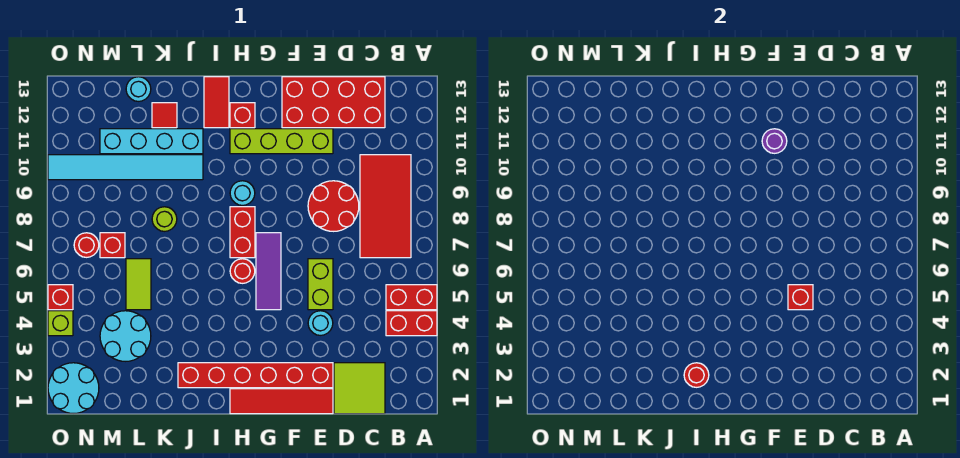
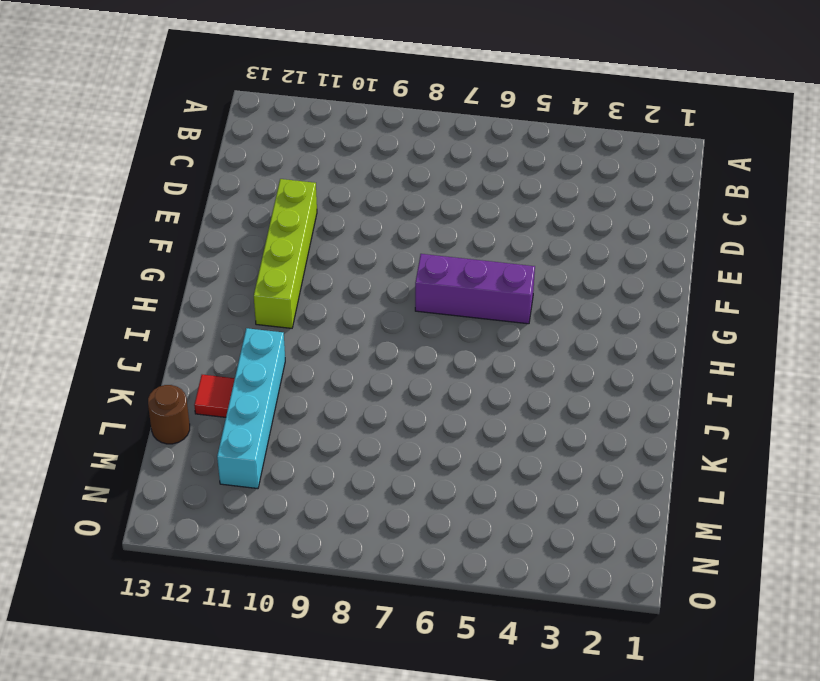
purple 1x3 brick [415,254,535,324] -> purple 1x3 tile [256,233,281,310]
brown 1x1 round brick [148,385,190,444] -> cyan 1x1 round brick [126,77,151,101]
none -> red 1x2 brick [386,311,437,336]
none -> red 1x2 brick [386,285,437,310]
none -> red 2x4 tile [360,155,411,258]
none -> lime 2x2 tile [334,363,385,414]

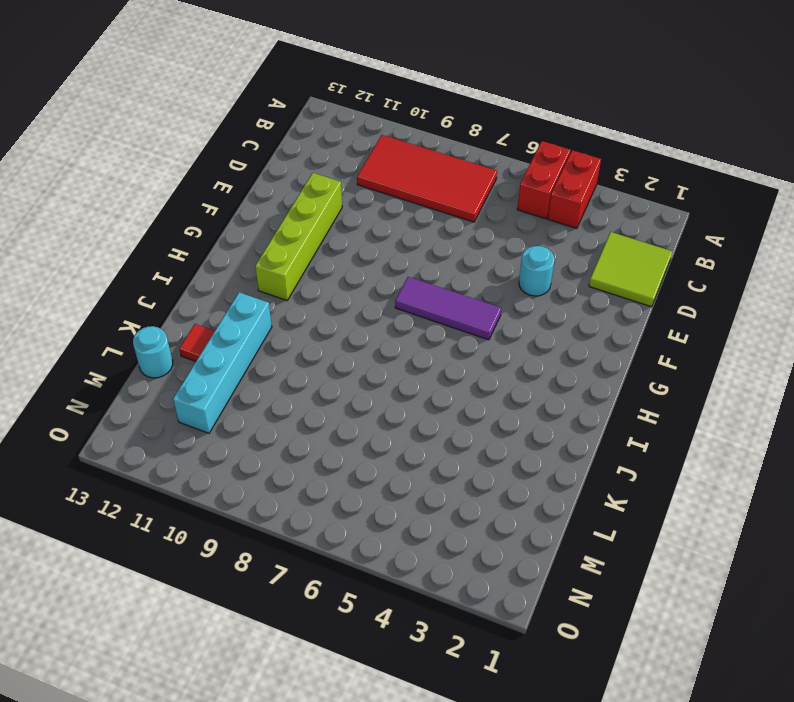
none -> red 2x4 brick [282,77,385,128]
none -> red 2x2 round brick [308,181,359,231]
none -> red 1x4 tile [230,389,333,414]
none -> red 1x6 brick [178,363,333,388]

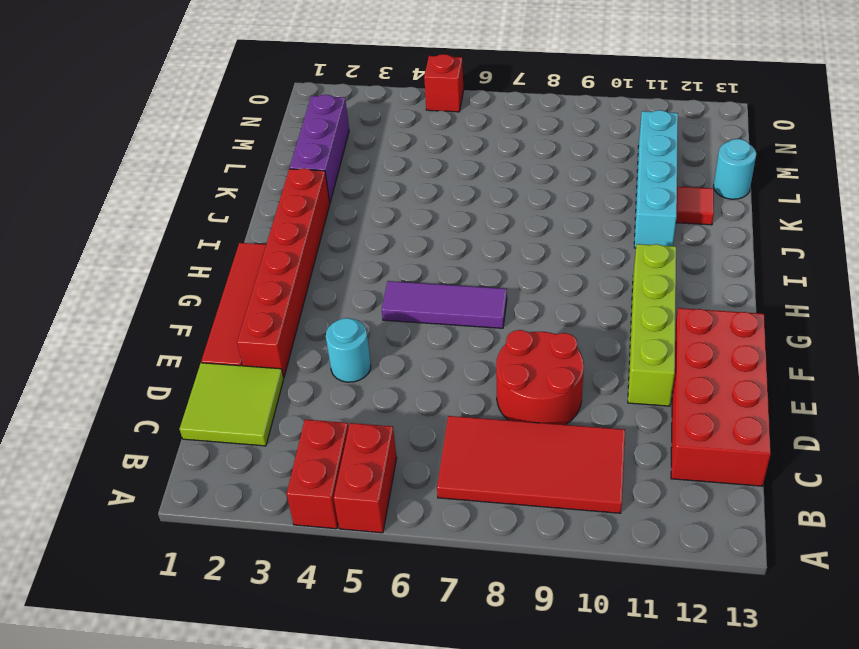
purple 1x3 brick [290,95,349,202] -> none
none -> lime 1x2 brick [308,259,333,310]
none -> red 1x1 round brick [230,259,255,283]
none -> red 1x2 brick [230,207,255,258]
none -> cyan 1x1 round brick [230,181,255,205]

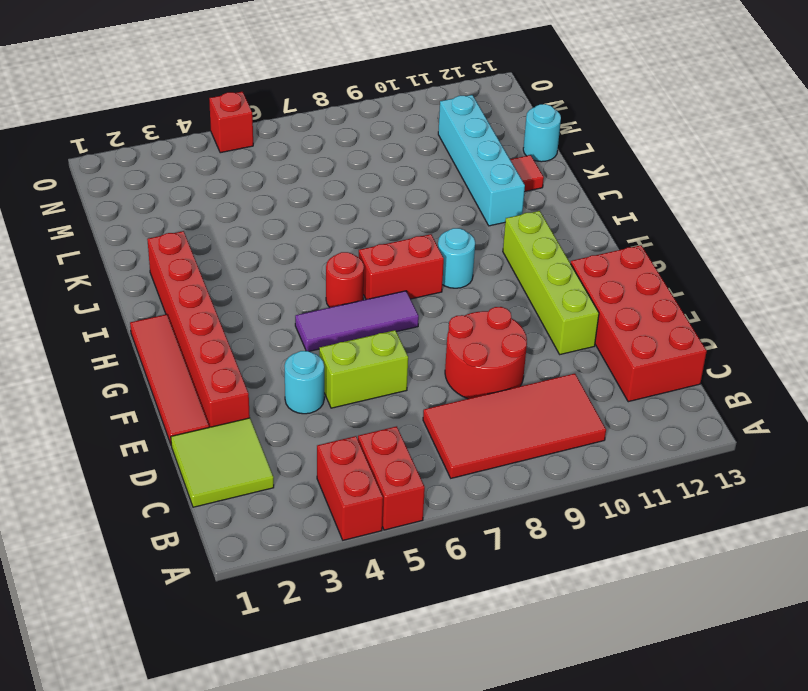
none -> red 1x1 brick [230,103,255,128]
none -> red 1x2 tile [204,77,229,128]
none -> cyan 1x6 tile [48,155,203,180]
none -> lime 1x1 round brick [152,207,177,231]

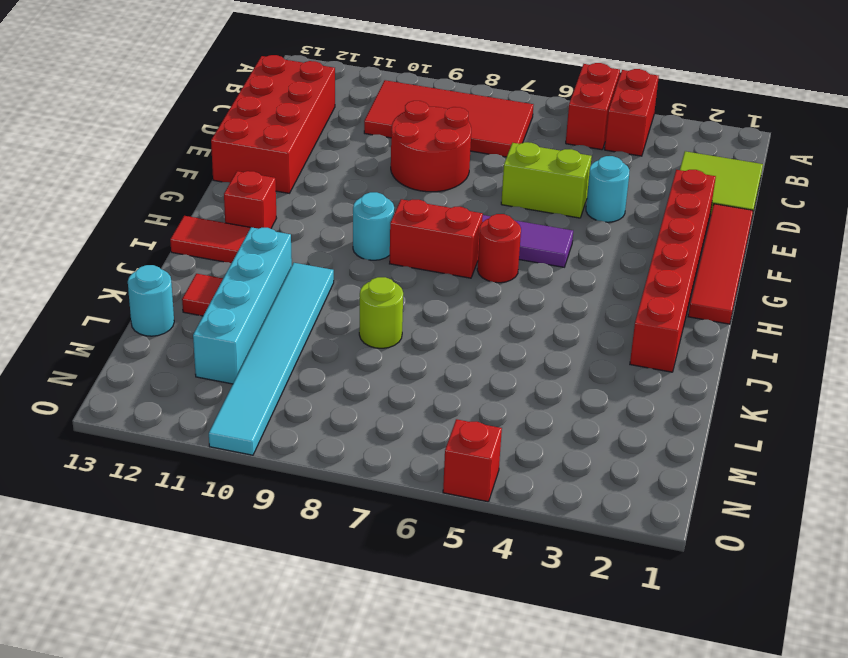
none -> lime 1x4 brick [230,129,333,154]
none -> cyan 2x2 round brick [100,311,151,361]
none -> lime 1x2 tile [126,259,151,310]
none -> red 1x1 brick [100,233,125,258]

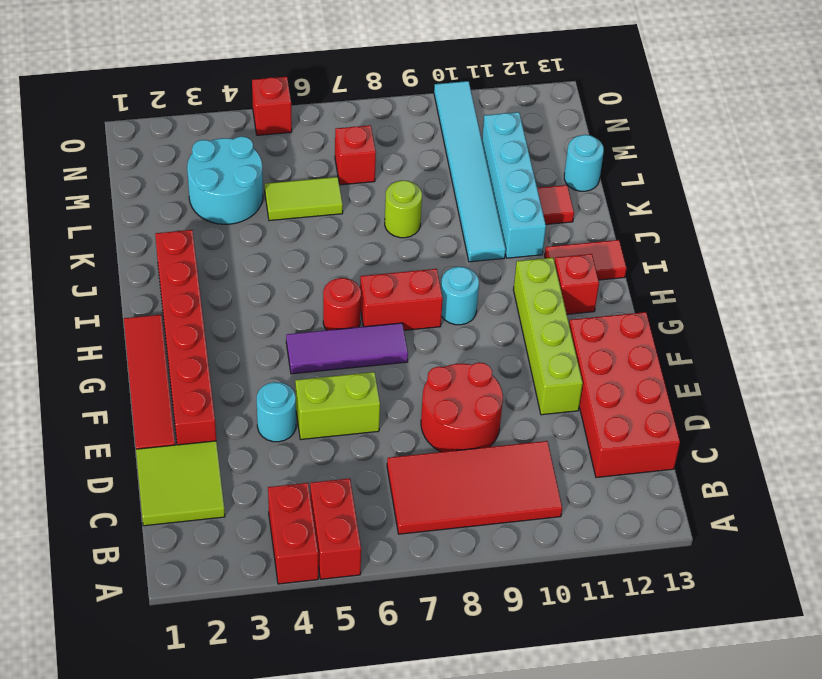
none -> cyan 2x2 round brick [48,363,99,413]
none -> red 1x1 round brick [74,233,99,257]
none -> lime 1x1 brick [48,311,73,336]
none -> red 1x1 brick [788,285,813,310]

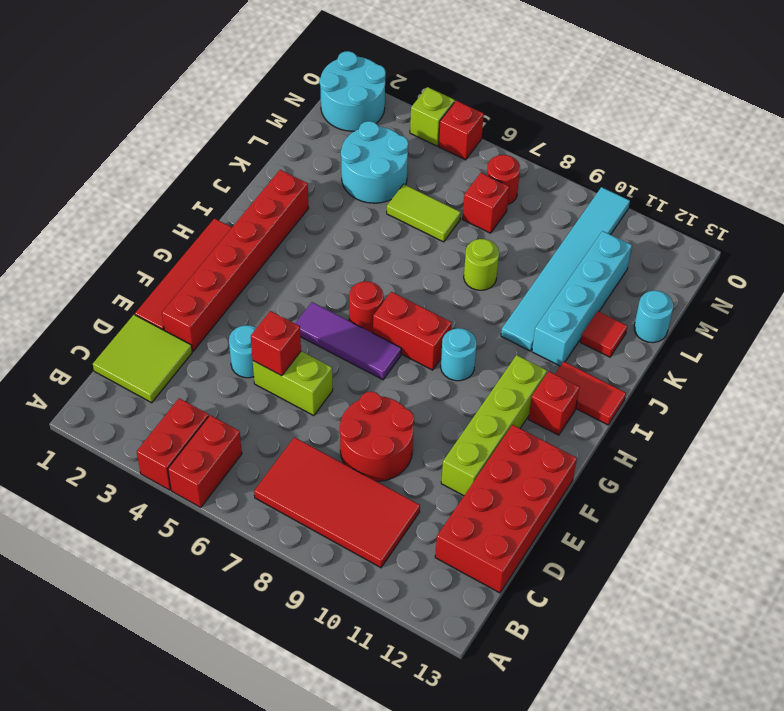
none -> purple 1x1 round brick [762,129,787,153]
none -> red 1x1 round brick [684,363,709,387]

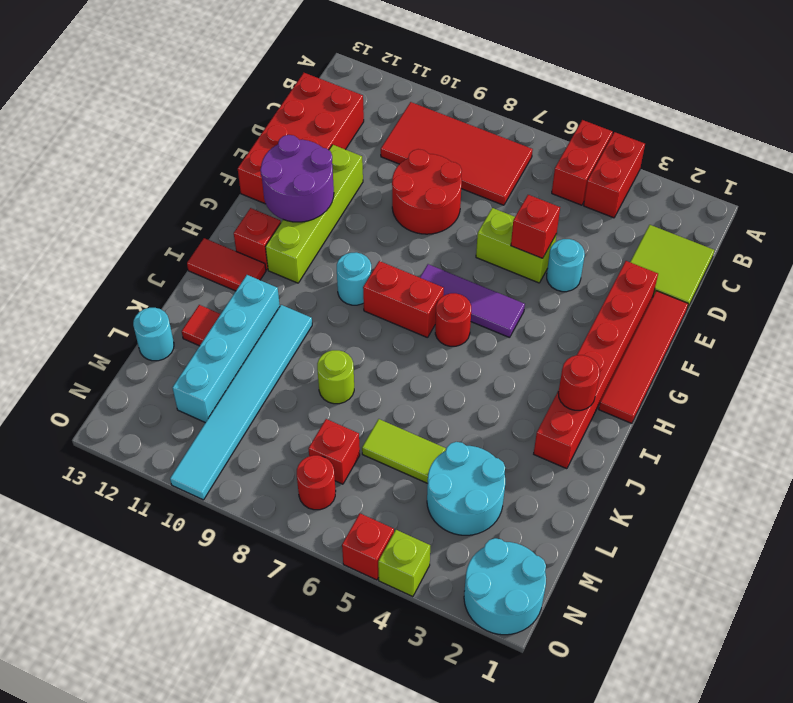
purple 2x2 round brick [260,135,334,222] -> purple 1x1 round brick [762,129,787,153]

